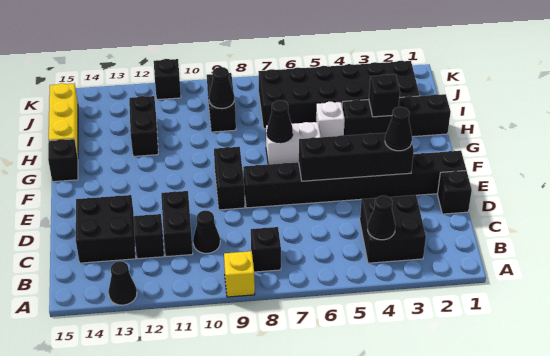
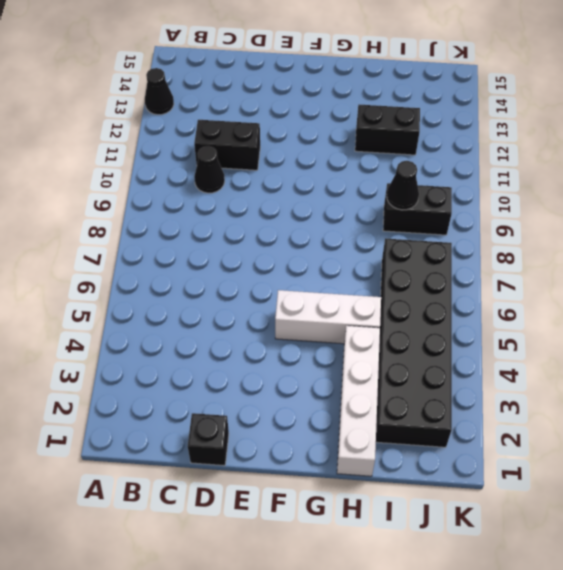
white 1x3 brick [275,290,381,344] -> white 1x1 brick [316,101,345,137]
white 1x4 brick [337,326,380,476] -> black 1x4 brick [342,94,451,137]
none -> yellow 1x1 brick [224,251,255,297]
none -> black 2x2 brick [360,195,426,263]
none -> black 1x1 brick [251,227,281,272]

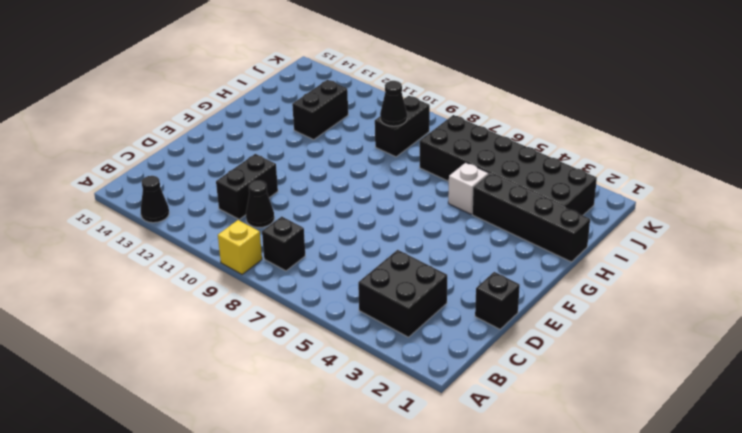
none -> black 1x1 brick [134,214,164,259]
none -> black 2x2 brick [76,195,136,263]
none -> black 1x8 brick [243,151,466,208]

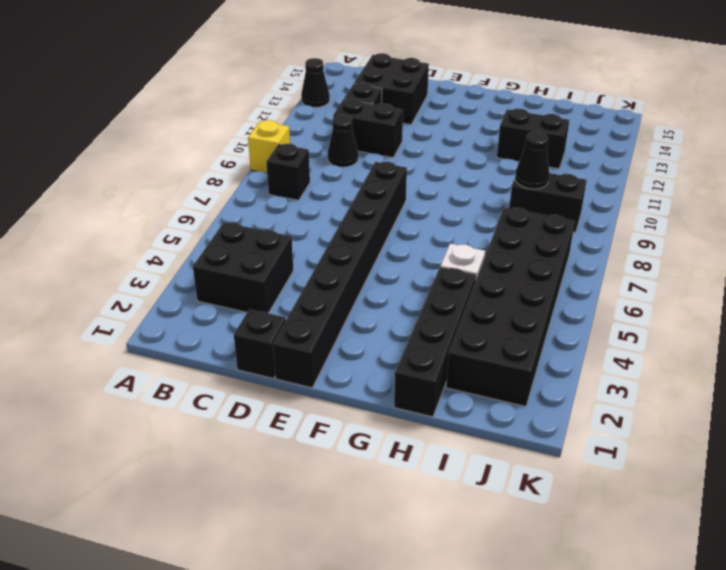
none -> black 1x2 brick [214,147,245,210]
none -> white 1x2 brick [266,122,321,164]
none -> black 1x1 brick [48,139,78,182]

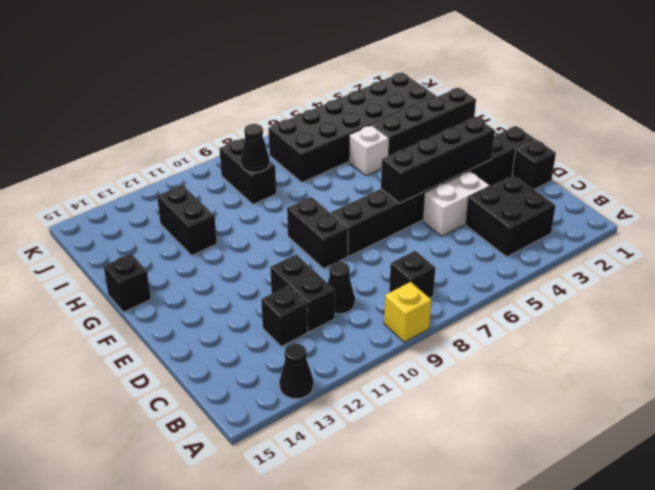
white 1x2 brick [423,171,489,236] -> white 1x2 brick moved to [266,122,321,164]
none -> black 2x2 brick [76,195,136,263]
none -> yellow 1x3 brick [49,83,78,157]
none -> black 1x1 brick [154,59,181,100]

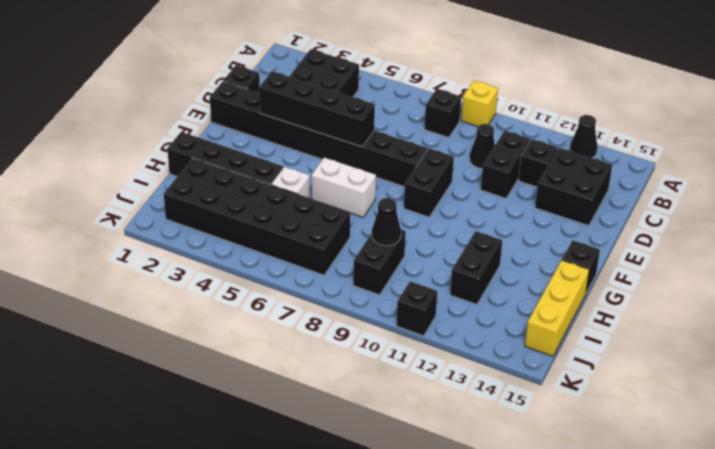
none -> black 1x1 cone [368,196,395,240]
none -> black 1x1 cone [267,100,293,143]
none -> black 1x1 brick [369,74,400,117]

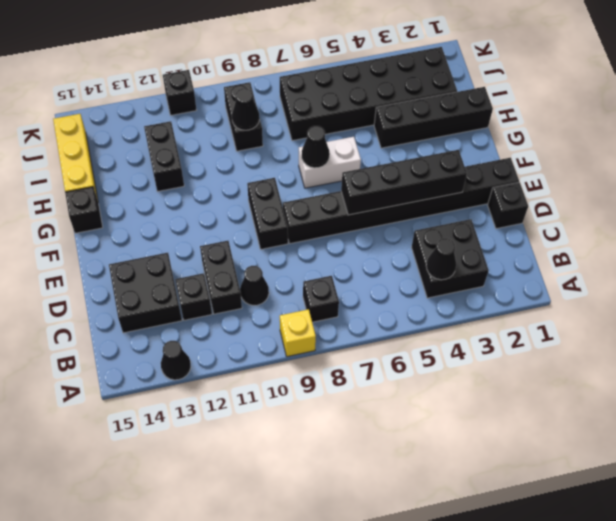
none -> white 1x1 brick [316,101,345,137]
none -> black 1x1 brick [369,74,400,117]
none -> black 1x1 cone [385,107,412,151]

